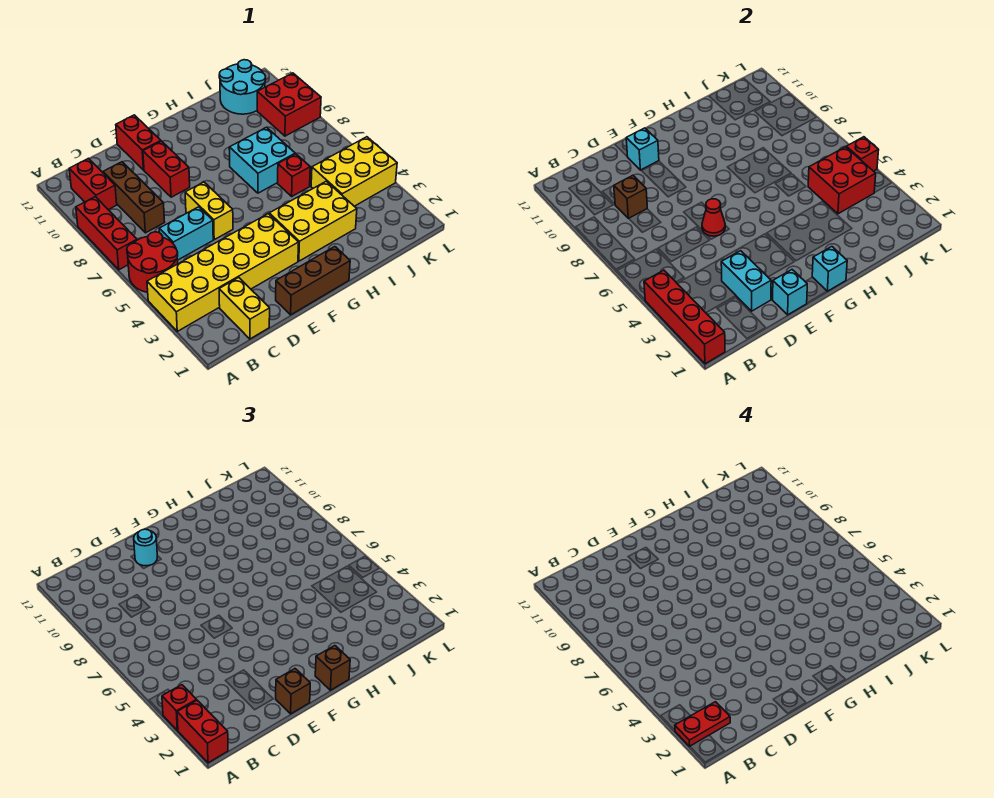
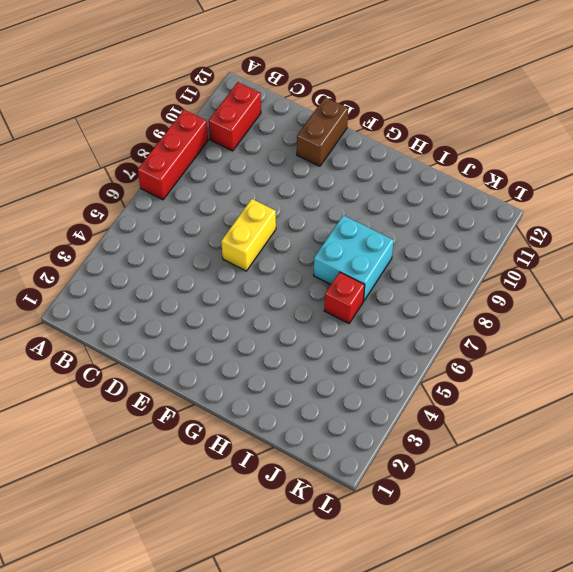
brown 1x2 brick [297,97,348,166] -> red 1x2 brick [116,115,161,170]
none -> yellow 2x6 brick [147,214,299,331]
none -> red 2x2 round brick [127,232,178,292]
none -> yellow 1x2 brick [219,278,270,339]
none -> cyan 1x2 brick [159,207,213,260]

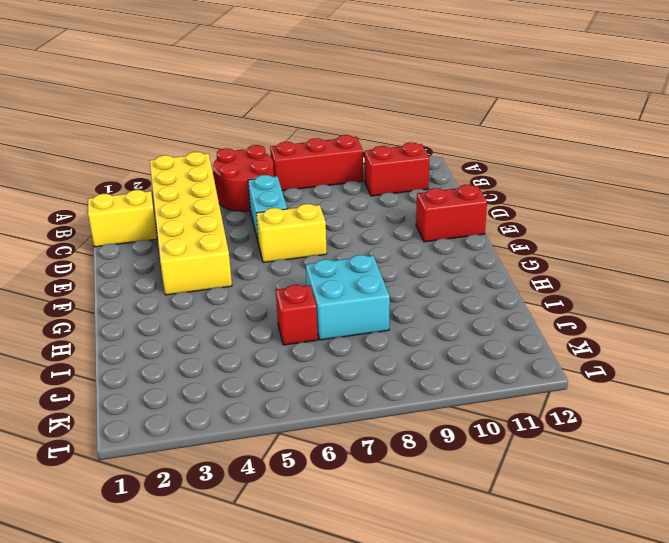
none -> brown 1x3 brick [103,162,165,233]
none -> brown 1x3 brick [276,247,350,315]
none -> red 1x2 brick [143,141,190,197]
none -> yellow 2x3 brick [269,181,357,261]

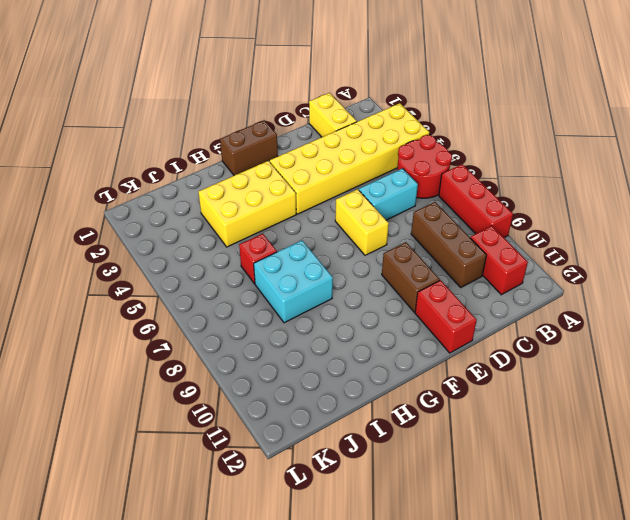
brown 1x2 brick [382,242,440,312] -> red 1x2 brick [143,141,190,197]
brown 1x2 brick [220,120,278,176] -> brown 1x3 brick [276,247,350,315]
none -> yellow 2x3 brick [311,137,397,206]
none -> cyan 2x2 round brick [219,60,266,114]
none -> red 2x2 brick [257,73,321,136]
none -> red 1x4 brick [644,270,725,364]

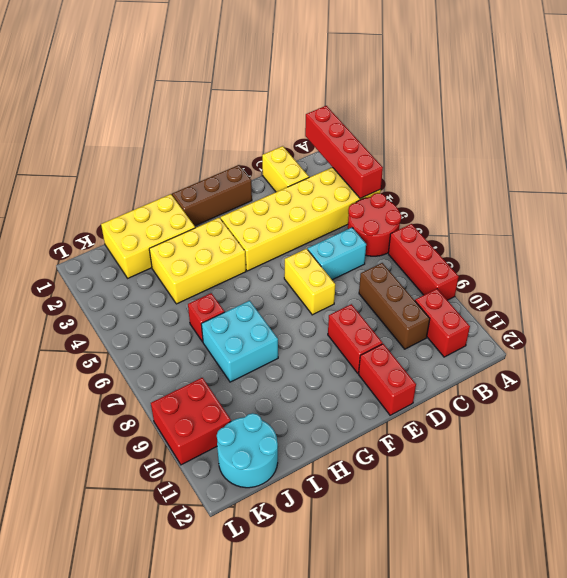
yellow 2x3 brick [101,194,195,278] -> yellow 2x3 brick moved to [311,137,397,206]
none -> brown 1x1 brick [614,175,647,218]
none -> cyan 1x2 brick [721,251,771,311]
none -> cyan 1x1 brick [773,270,807,315]
none -> red 1x1 cone [702,199,725,236]

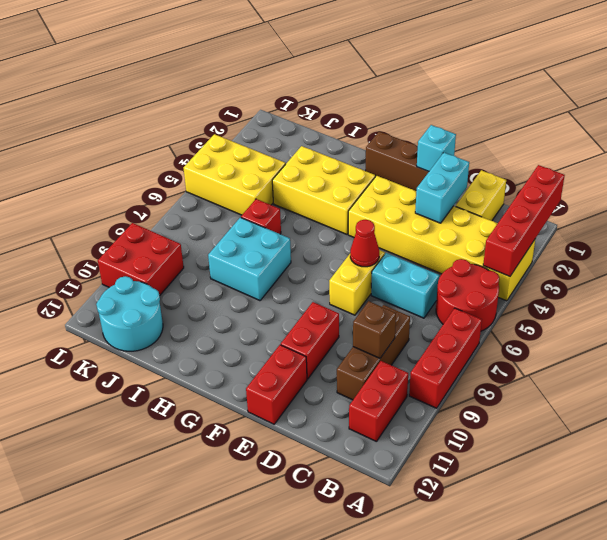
none -> cyan 1x1 brick [626,128,659,170]
none -> cyan 1x1 brick [812,247,847,291]
none -> red 2x2 brick [808,147,876,214]
none -> red 1x1 brick [846,137,879,171]

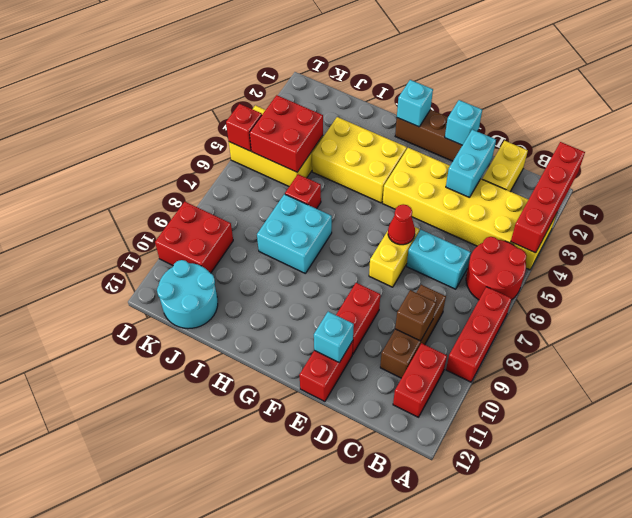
none -> red 1x2 brick [177,700,228,763]
none -> red 1x1 brick [162,685,197,731]
none -> brown 1x1 brick [276,669,310,714]
none -> cyan 1x1 round brick [134,529,157,566]

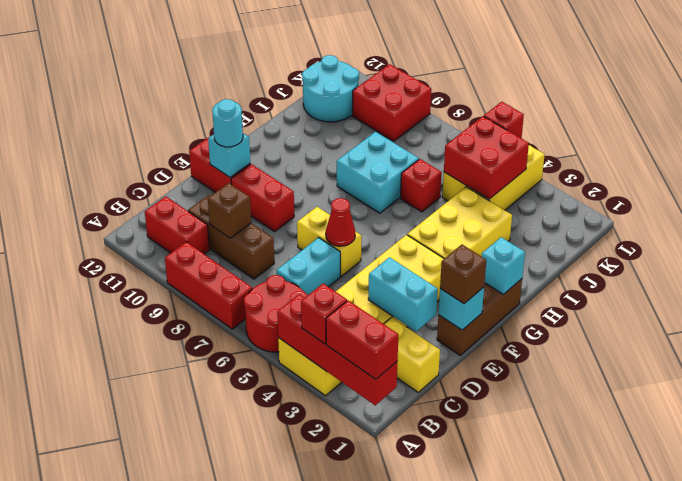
none -> brown 1x1 brick [315,646,350,690]
none -> red 1x2 plate [675,702,730,746]

